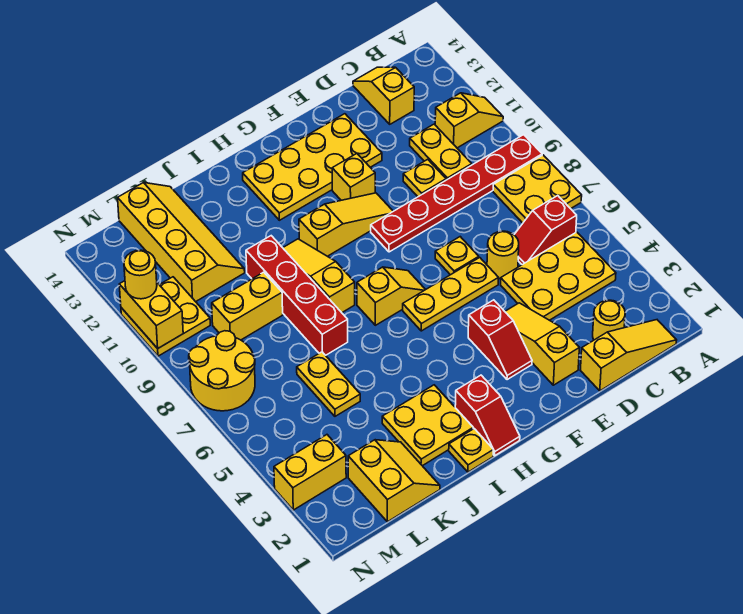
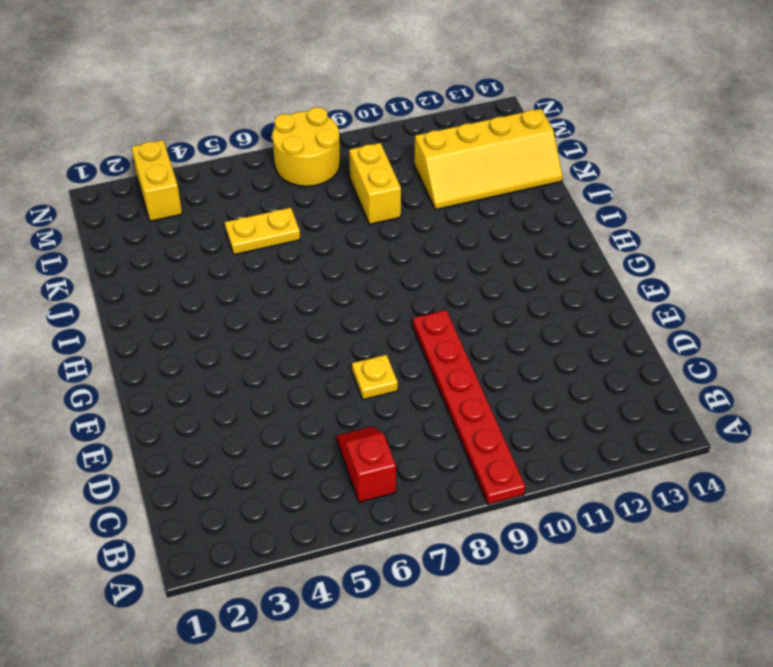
none -> yellow 2x2 plate [493,155,582,223]
none -> yellow 1x2 slope [435,93,503,148]
none -> yellow 1x3 slope [580,320,677,391]
none -> yellow 2x3 plate [501,232,616,320]

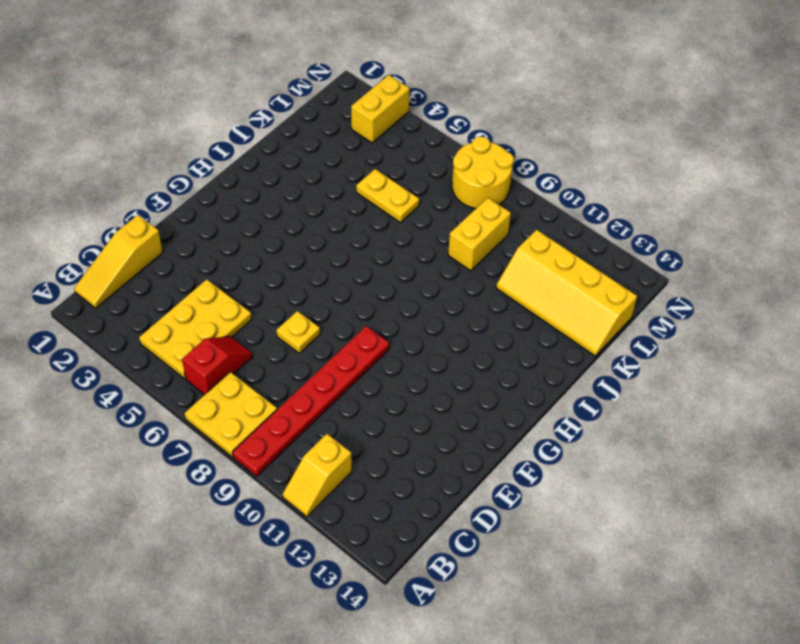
none -> yellow 1x1 round brick [593,300,625,340]
none -> yellow 1x2 plate [410,124,472,180]
none -> yellow 1x2 slope [353,67,414,124]
none -> yellow 1x1 round brick [487,231,519,279]

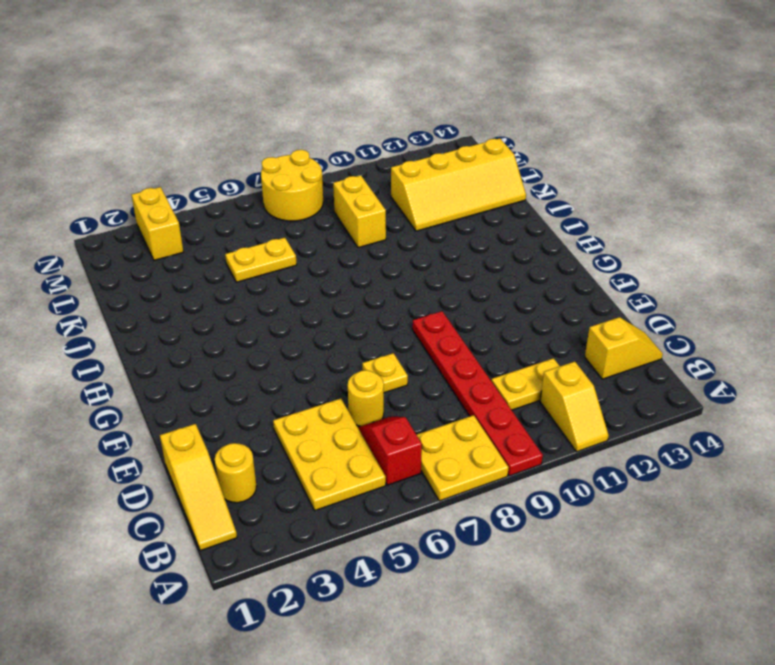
none -> yellow 1x1 plate [403,159,446,197]
none -> yellow 1x3 slope [505,303,579,385]
none -> yellow 1x3 plate [403,258,499,331]
none -> yellow 2x4 plate [243,114,382,220]

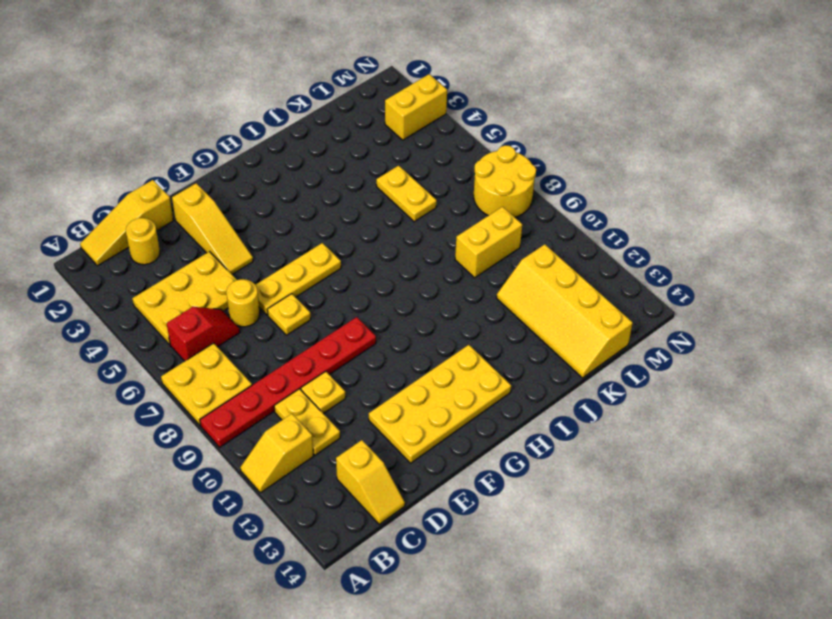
none -> red 1x2 slope [468,300,532,380]
none -> yellow 1x3 slope [299,193,393,256]
none -> yellow 1x1 brick [332,154,375,200]
none -> yellow 1x2 slope [357,267,426,325]

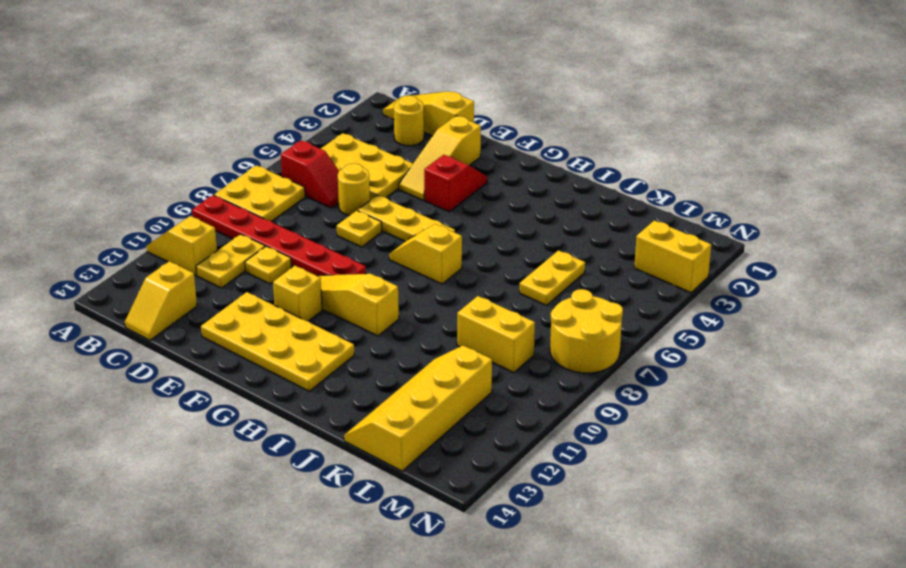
none -> red 1x2 slope [455,375,520,456]
none -> yellow 1x1 plate [449,429,493,472]
none -> yellow 2x2 plate [382,385,473,466]
none -> yellow 1x3 slope [283,239,355,313]

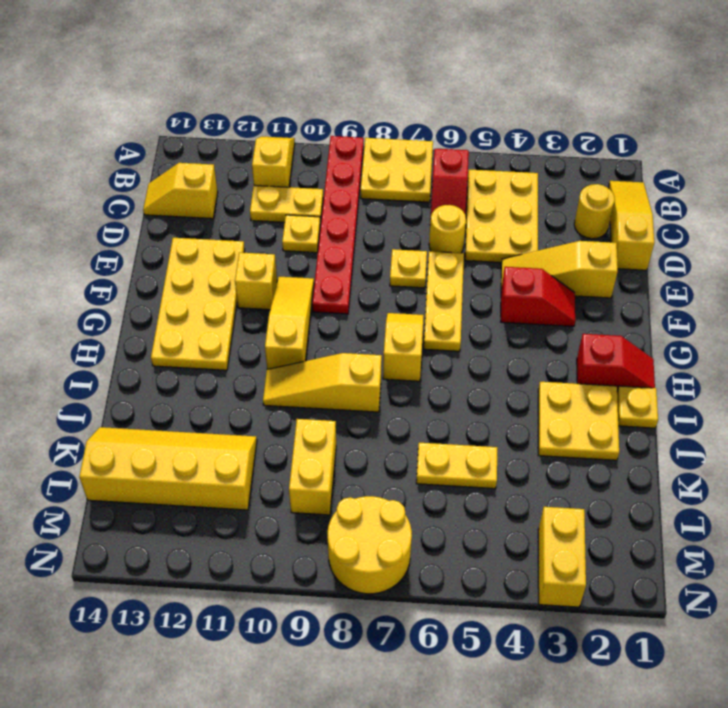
none -> red 1x4 brick [246,236,348,355]
none -> yellow 2x2 slope [348,440,440,522]
none -> yellow 2x2 plate [121,277,210,356]
none -> yellow 1x2 brick [119,281,183,349]

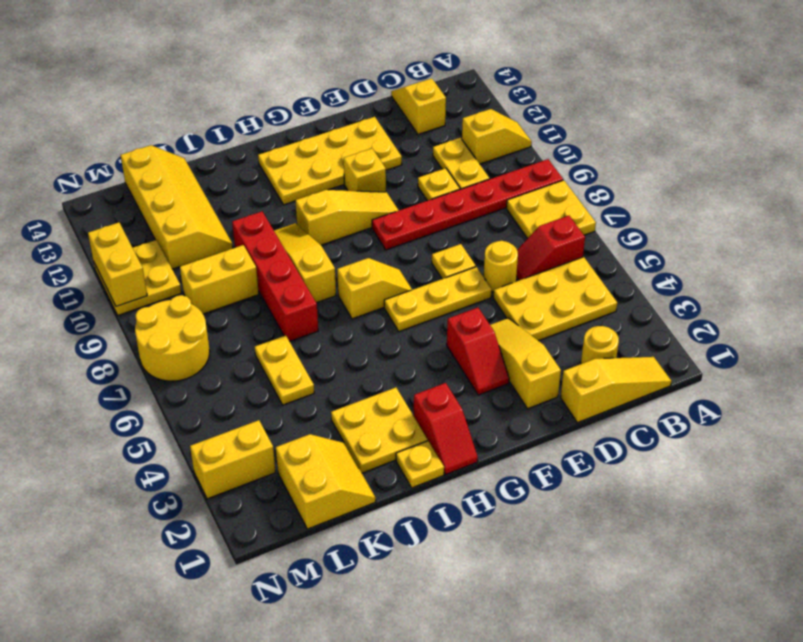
none -> yellow 1x1 round brick [124,250,157,299]

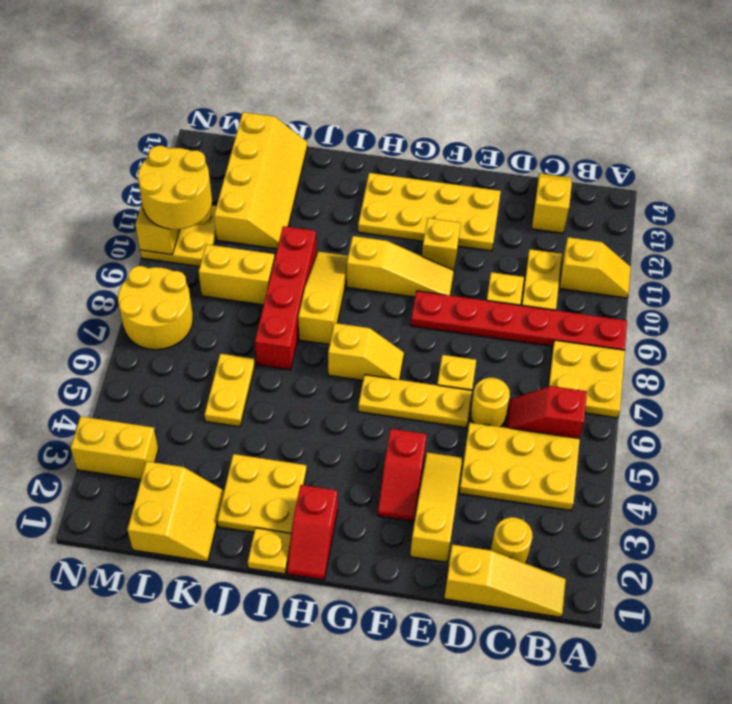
yellow 2x2 round brick [138,146,212,229] -> yellow 1x1 round brick [124,250,157,299]

